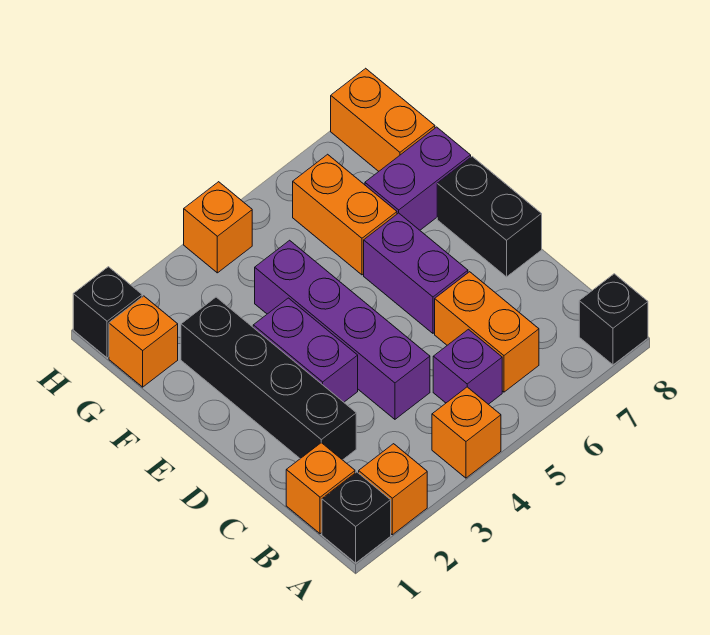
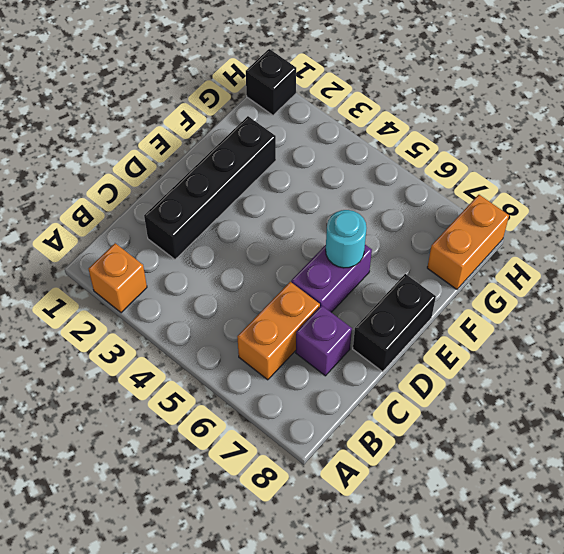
purple 1x1 brick [296,305,352,376] -> purple 1x1 brick moved to [433,329,502,404]
cyan 1x1 round brick [326,210,366,268] -> none
none -> black 1x1 brick [322,472,391,563]
none -> orange 1x1 brick [432,387,501,478]
none -> black 1x1 brick [579,274,648,365]

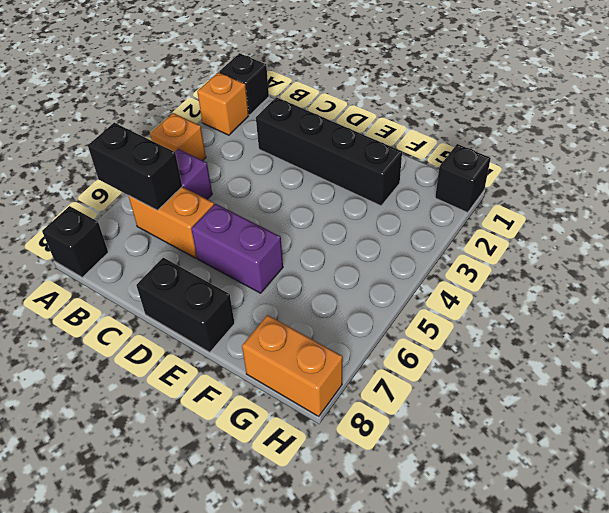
black 1x2 brick [88,123,182,211] -> none
none -> orange 1x1 brick [286,443,355,534]
none -> purple 1x4 brick [255,240,430,419]
none -> purple 1x2 brick [253,298,358,402]

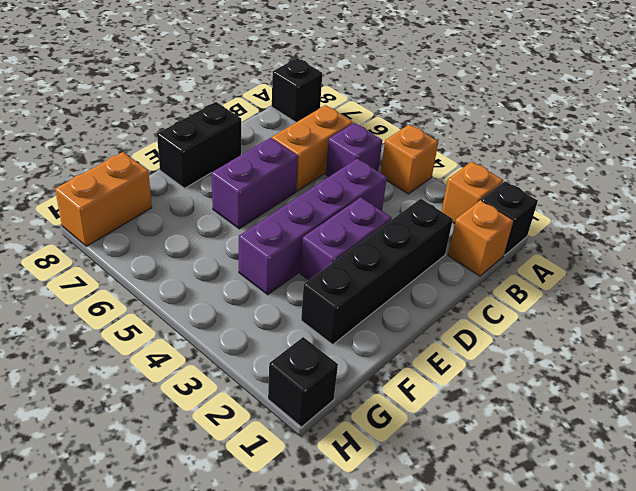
none -> orange 1x2 brick [293,154,397,275]
none -> purple 1x2 brick [365,127,471,230]
none -> orange 1x1 brick [109,296,178,387]

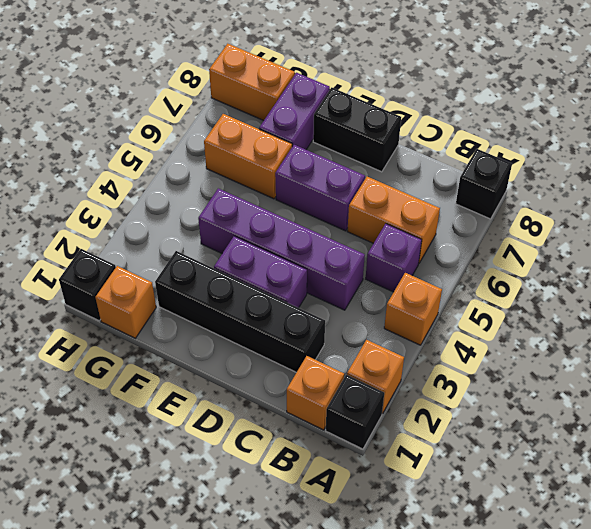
none -> orange 1x1 brick [184,182,252,273]

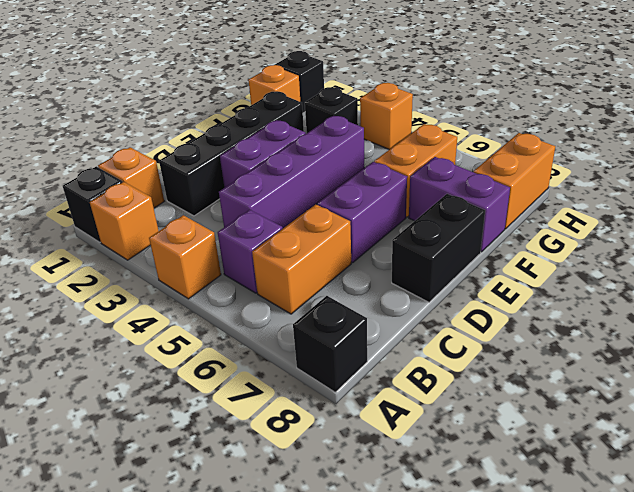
black 1x1 brick [305,87,358,133] -> none

